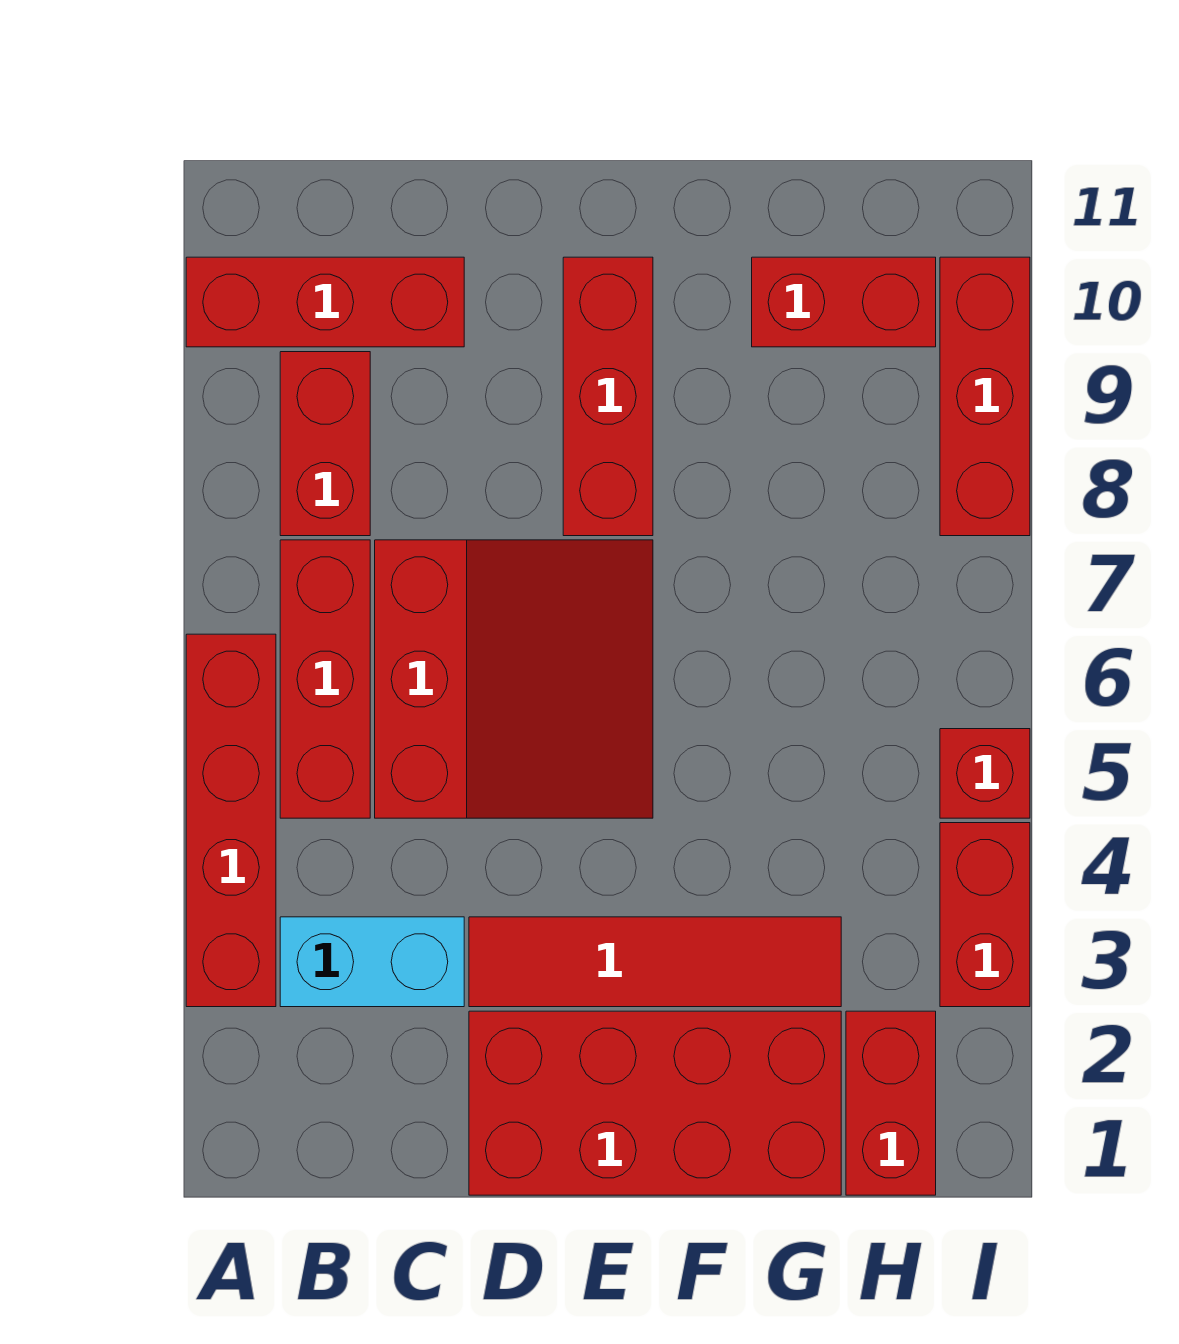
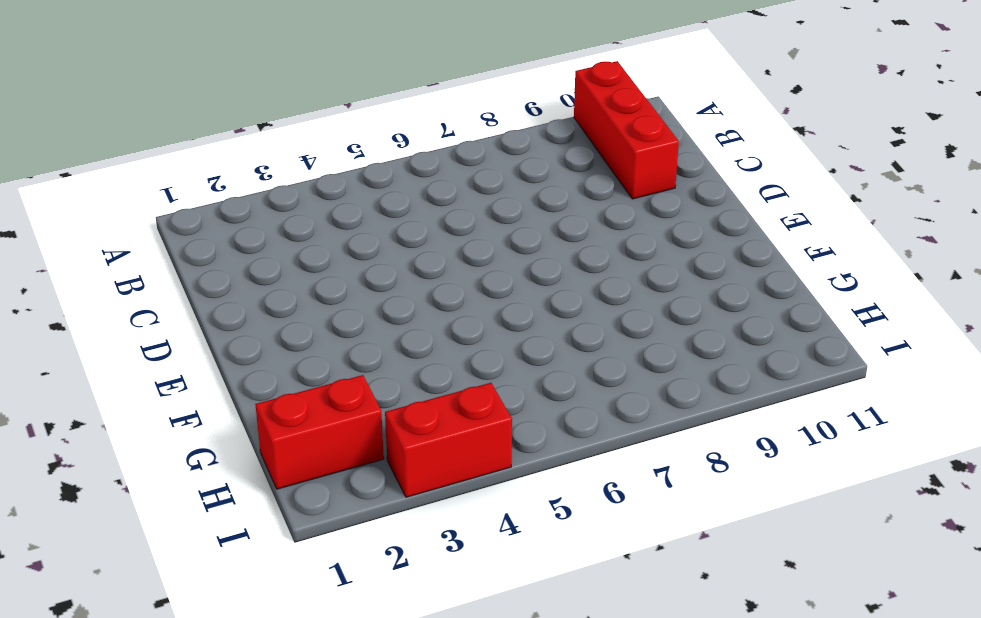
none -> red 1x4 brick [186,634,276,1007]
none -> cyan 1x2 brick [280,917,464,1007]
none -> red 1x3 brick [280,540,370,818]

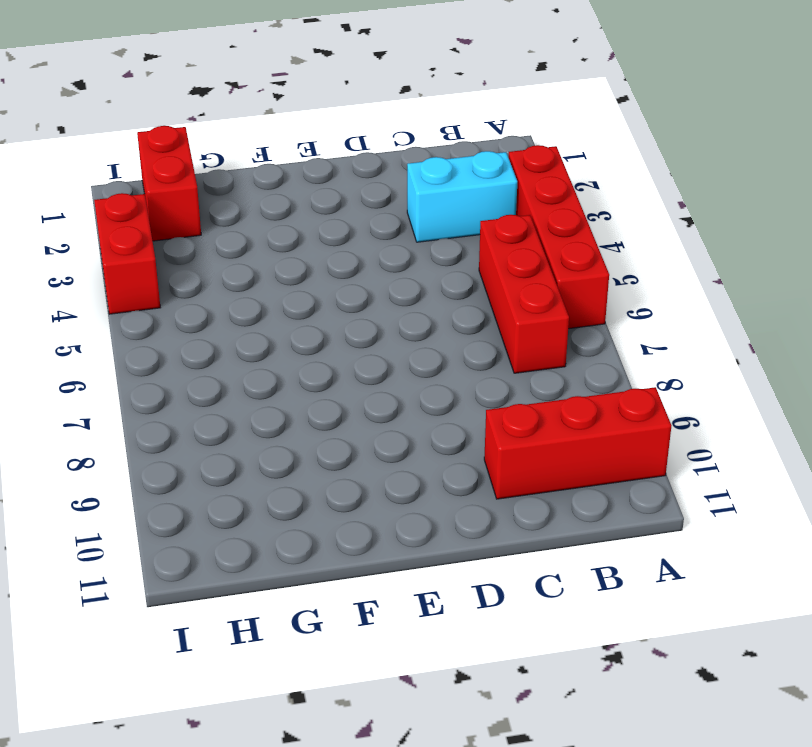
none -> red 1x2 brick [280,352,370,536]
none -> red 3x3 slope [375,540,653,818]
none -> red 2x4 brick [469,1011,841,1195]

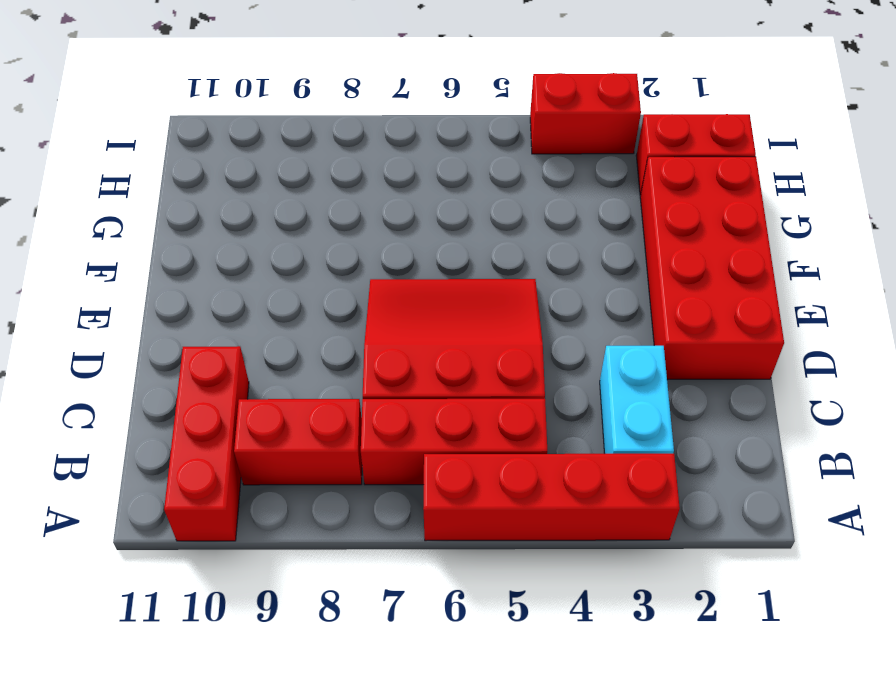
none -> red 1x4 tile [469,917,841,1007]
none -> red 1x3 brick [563,257,653,536]
none -> red 1x2 brick [752,257,936,347]

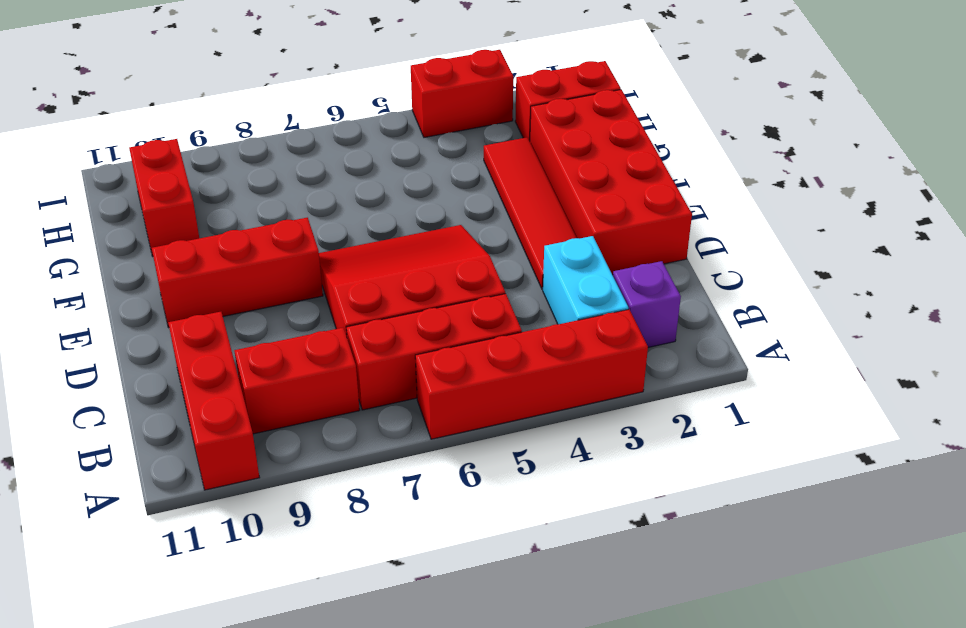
purple 1x1 brick [613,261,681,347] -> none
none -> red 1x1 brick [940,729,1030,818]
none -> red 1x3 brick [940,257,1030,536]

